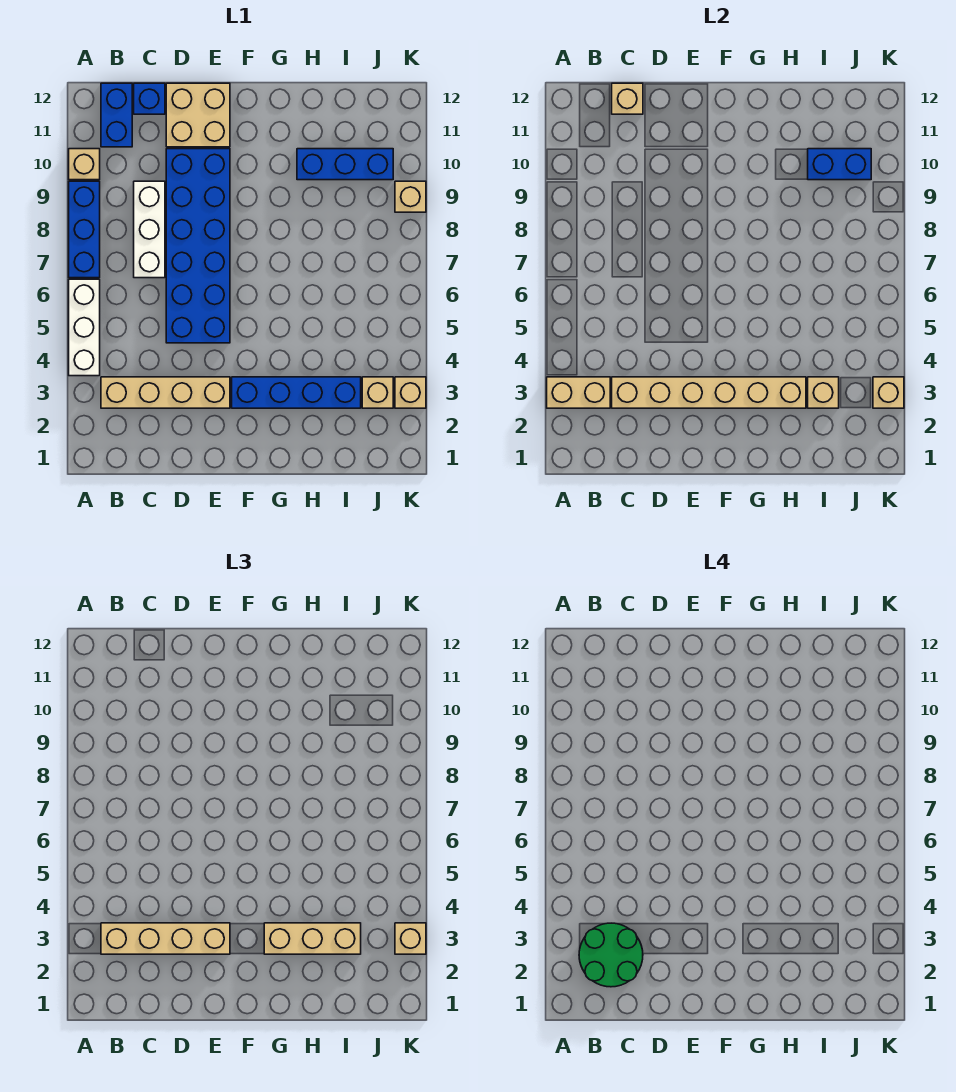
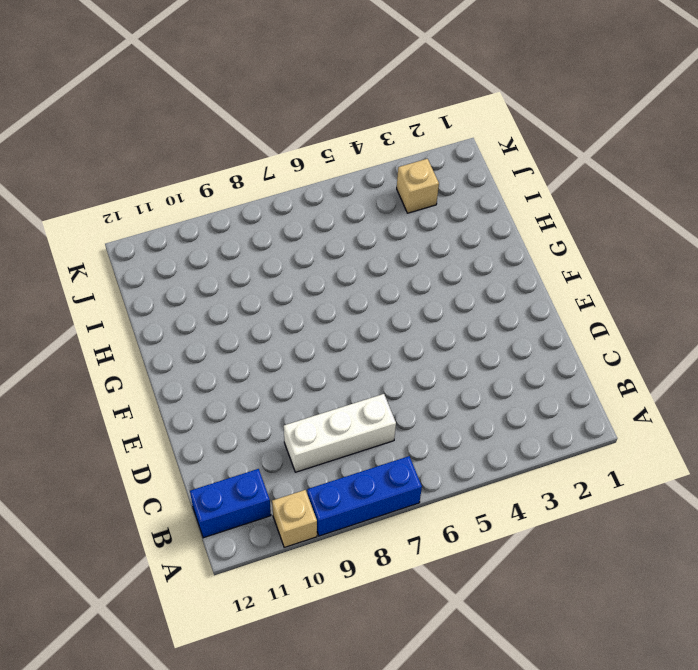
none -> white 1x3 brick [69,279,100,376]
none -> tan 1x4 brick [101,377,230,408]
none -> blue 1x1 brick [134,83,165,114]

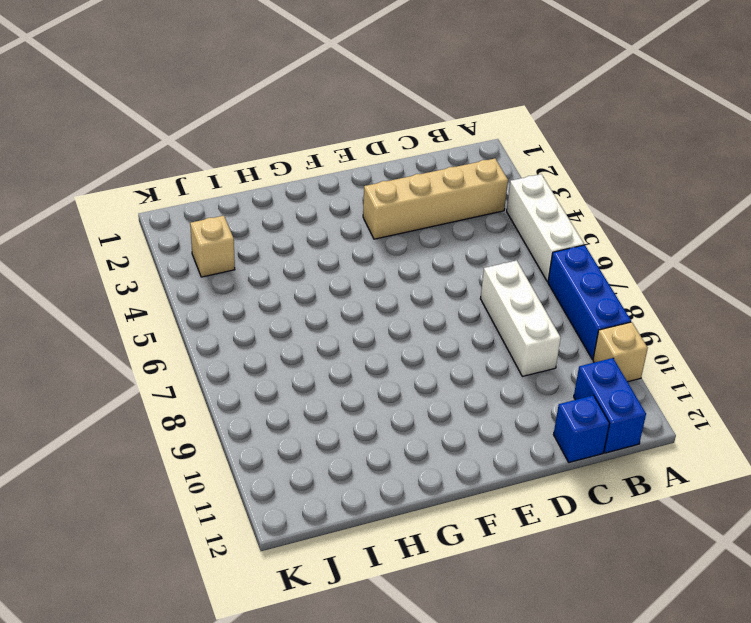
none -> blue 2x6 brick [166,149,230,343]
none -> tan 2x2 brick [166,83,230,147]
none -> blue 1x4 brick [232,377,361,408]

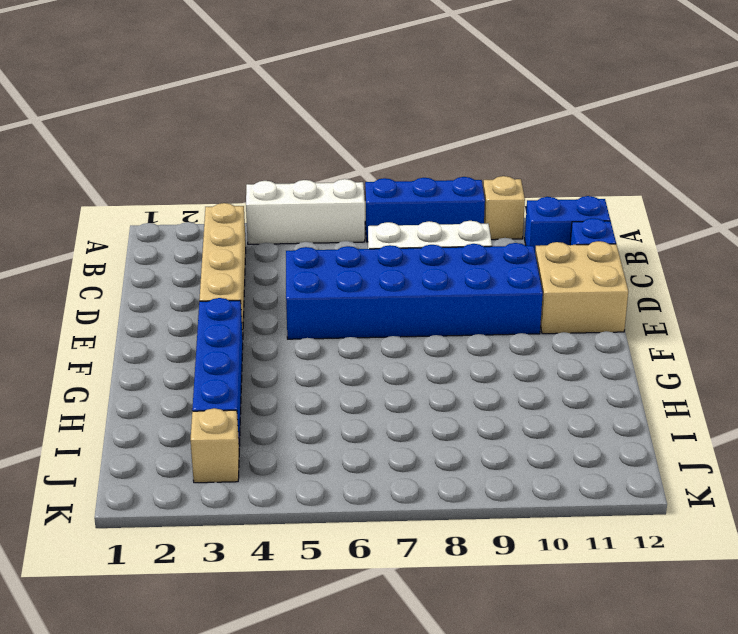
none -> blue 1x3 brick [297,149,393,180]
none -> tan 1x1 brick [395,377,426,408]
none -> tan 1x1 brick [395,181,426,212]

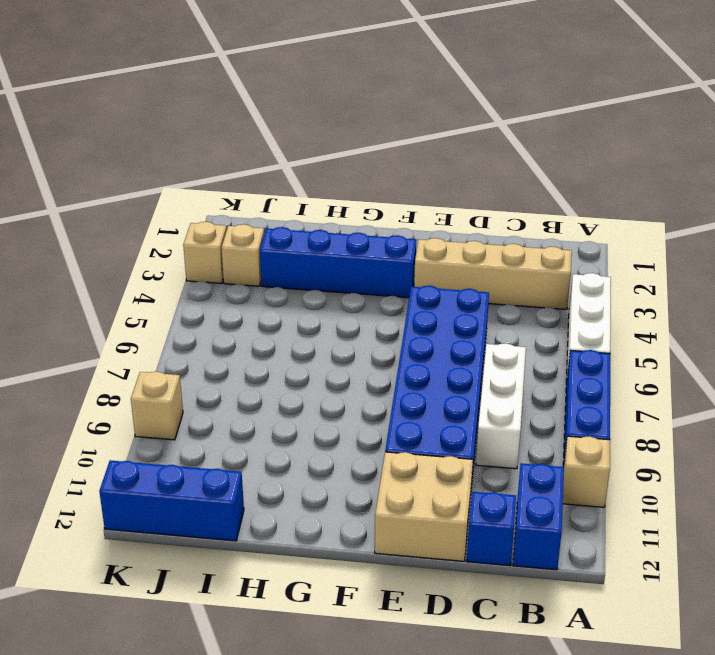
blue 1x3 brick [99,460,244,541] -> blue 1x3 brick moved to [297,149,393,180]
none -> tan 1x2 brick [547,377,610,408]
none -> tan 1x6 brick [612,377,806,408]
none -> tan 1x1 brick [612,83,643,114]

